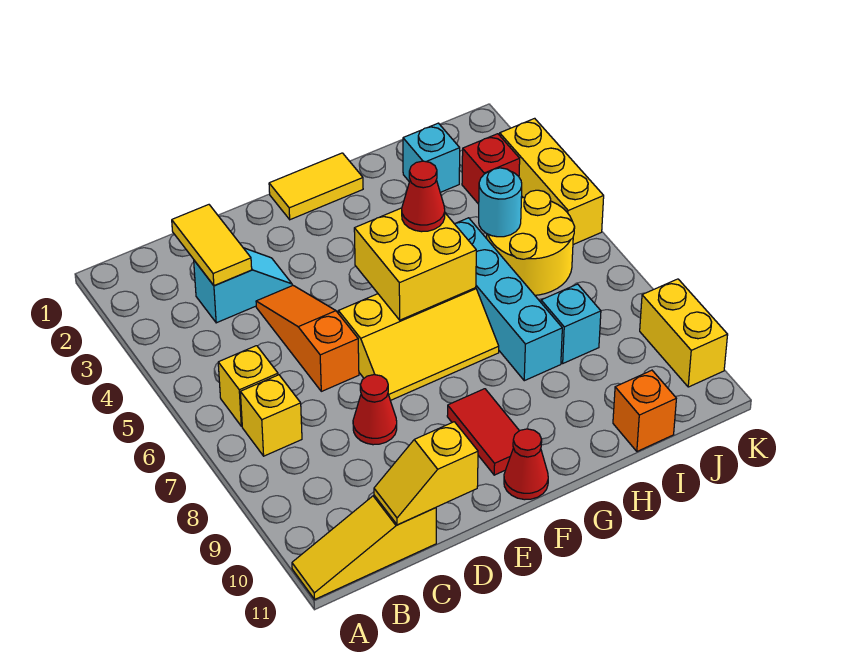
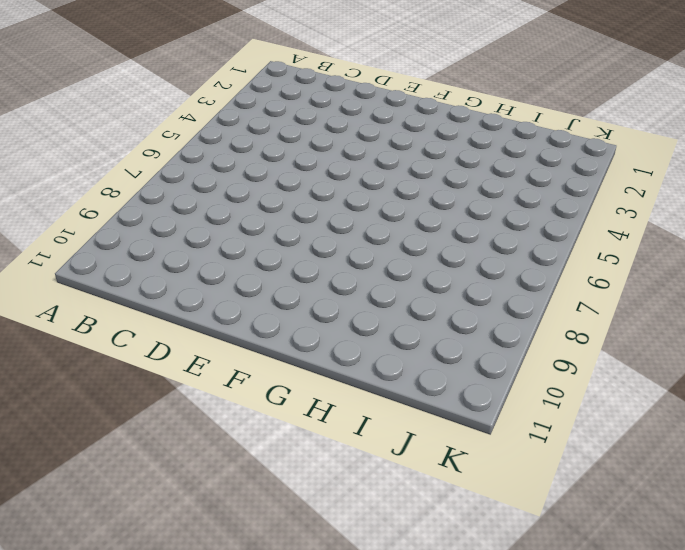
none -> yellow 1x3 slope [292,495,436,599]
none -> yellow 1x1 brick [218,346,278,426]
none -> yellow 1x1 brick [240,375,302,456]

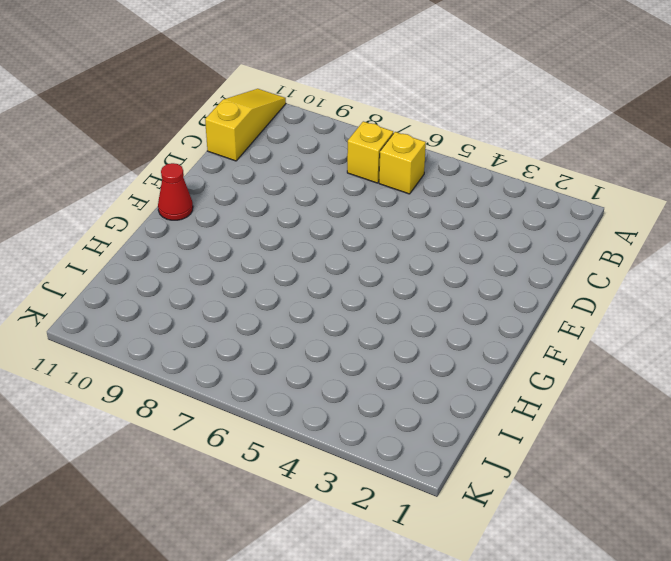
none -> cyan 1x2 slope [194,248,292,323]
none -> orange 1x3 slope [256,285,359,391]
none -> red 1x1 cone [353,375,397,445]

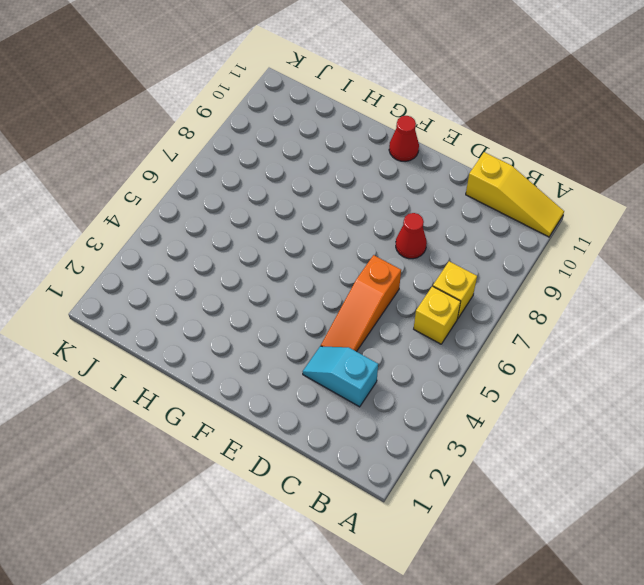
none -> yellow 2x3 slope [338,288,499,401]
none -> yellow 1x2 tile [269,153,363,220]
none -> red 1x2 tile [447,389,519,475]

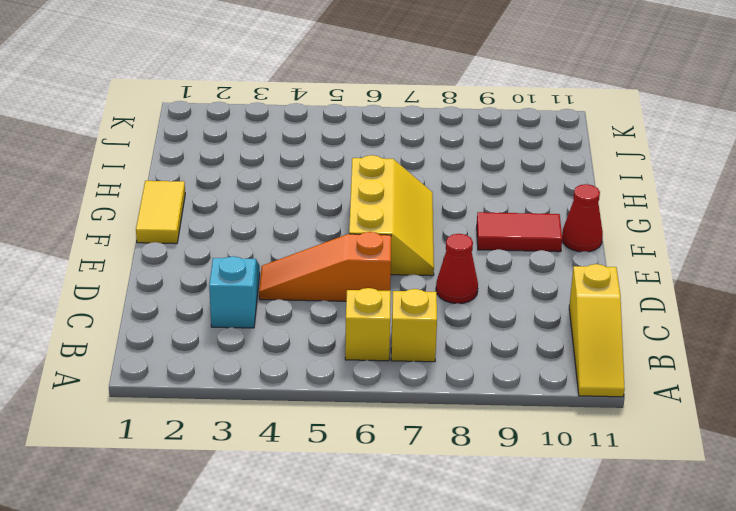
none -> cyan 1x4 brick [455,218,562,381]
none -> cyan 1x1 brick [403,123,460,192]
none -> yellow 2x2 round brick [487,190,575,295]

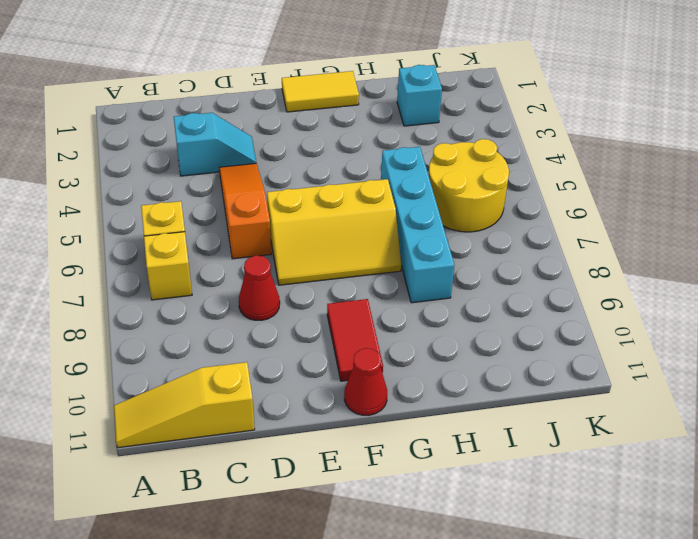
none -> cyan 1x1 brick [541,284,601,363]
none -> orange 1x1 brick [613,370,676,451]
none -> red 1x1 brick [462,134,520,204]

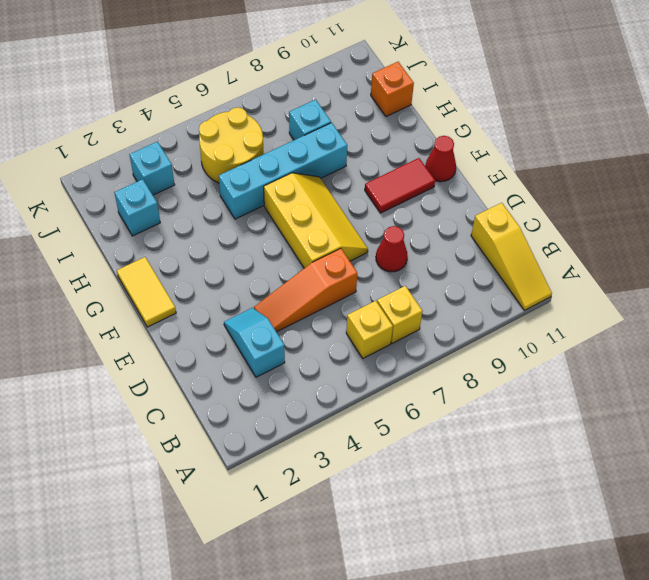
cyan 1x1 brick [130,142,174,195] -> red 1x1 brick [462,134,520,204]
none -> yellow 1x3 brick [500,118,604,245]
none -> yellow 1x2 brick [640,279,728,387]
none -> yellow 1x2 tile [172,205,252,286]

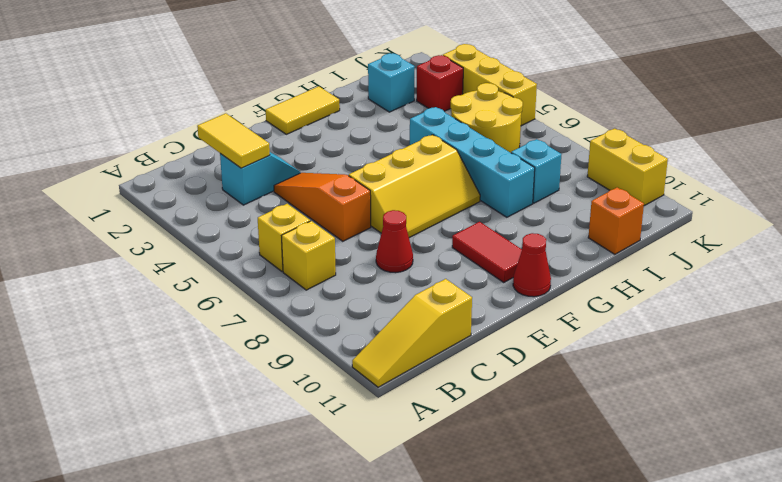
none -> yellow 1x2 slope [374,422,478,525]
none -> yellow 2x2 brick [354,208,476,320]
none -> cyan 1x1 round brick [479,168,522,237]

